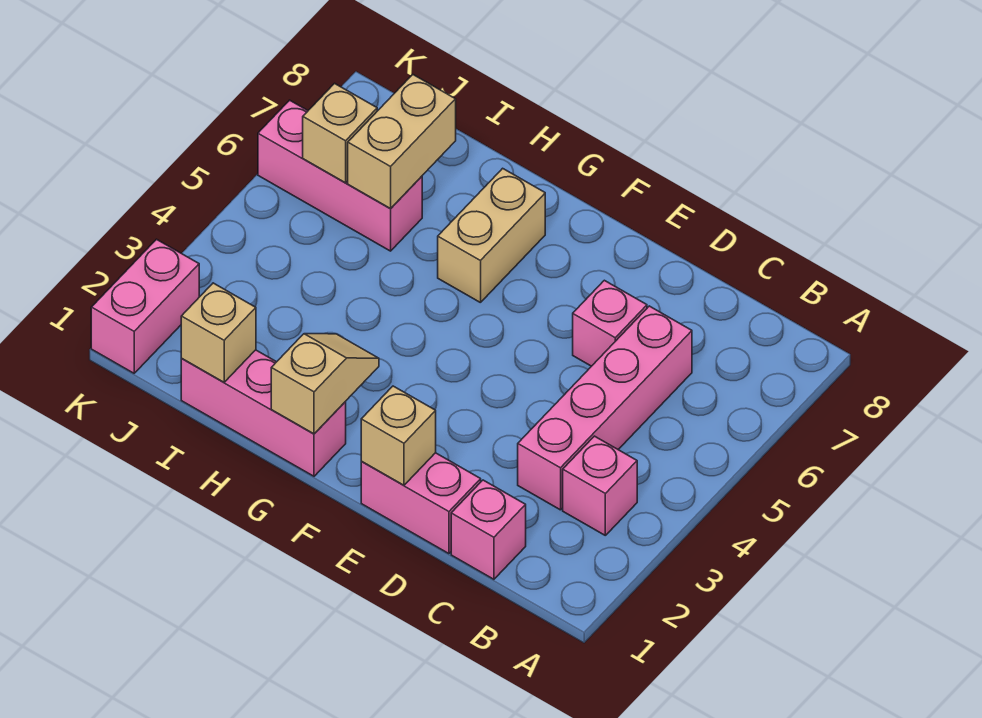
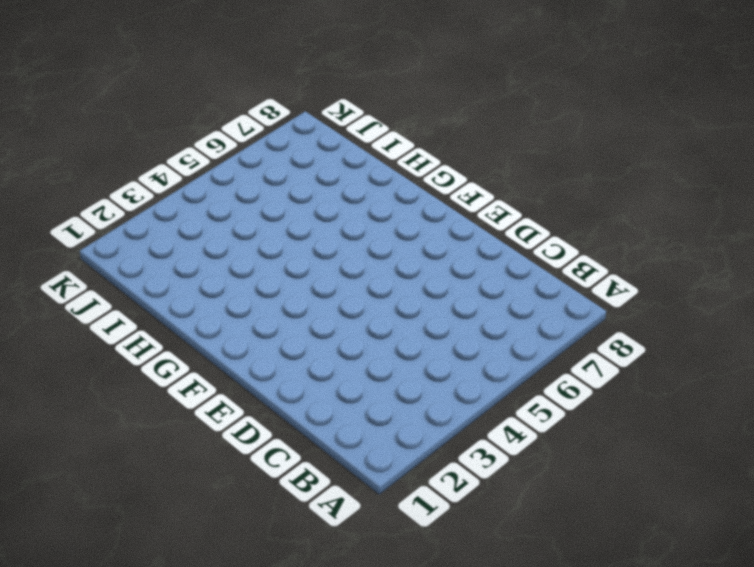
none -> pink 1x1 brick [563,436,637,535]
none -> pink 1x1 brick [451,480,526,579]
none -> pink 1x4 brick [518,306,692,510]

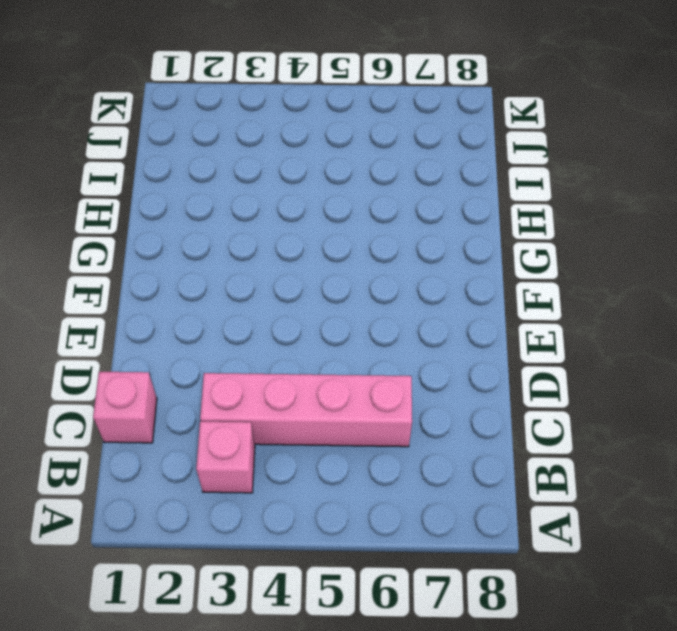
none -> pink 1x2 brick [361,453,481,554]
none -> pink 1x1 brick [573,280,647,366]
none -> pink 1x3 brick [181,350,346,476]

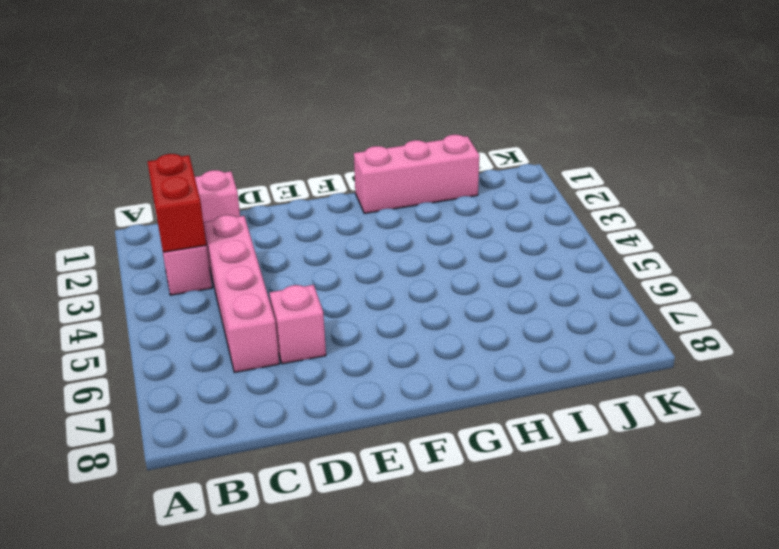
red 1x2 brick [148,154,206,252] -> none
none -> pink 1x2 brick [361,453,481,554]
none -> tan 1x2 brick [438,168,545,303]
none -> pink 1x3 brick [258,100,422,251]

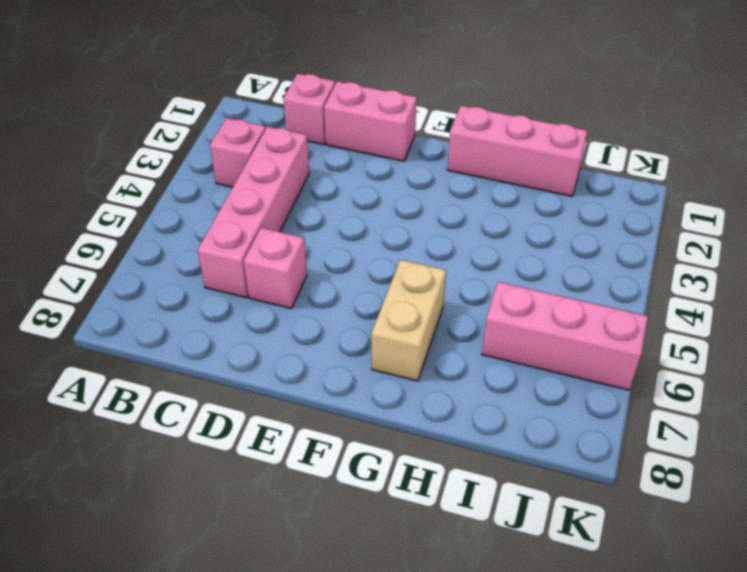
none -> pink 1x2 brick [91,239,199,373]
none -> tan 1x1 brick [361,386,436,485]
none -> tan 1x2 slope [271,334,379,434]

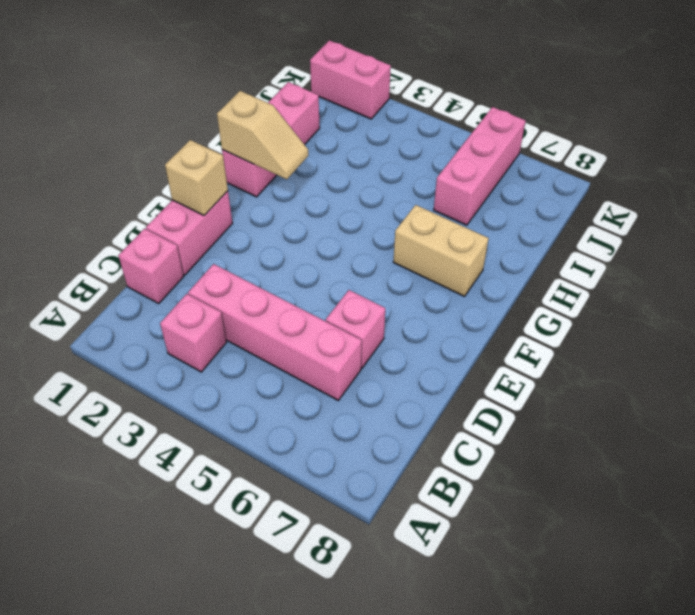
none -> tan 1x1 brick [181,283,256,382]
none -> tan 1x2 brick [348,75,456,209]
none -> tan 1x1 brick [303,83,377,183]

